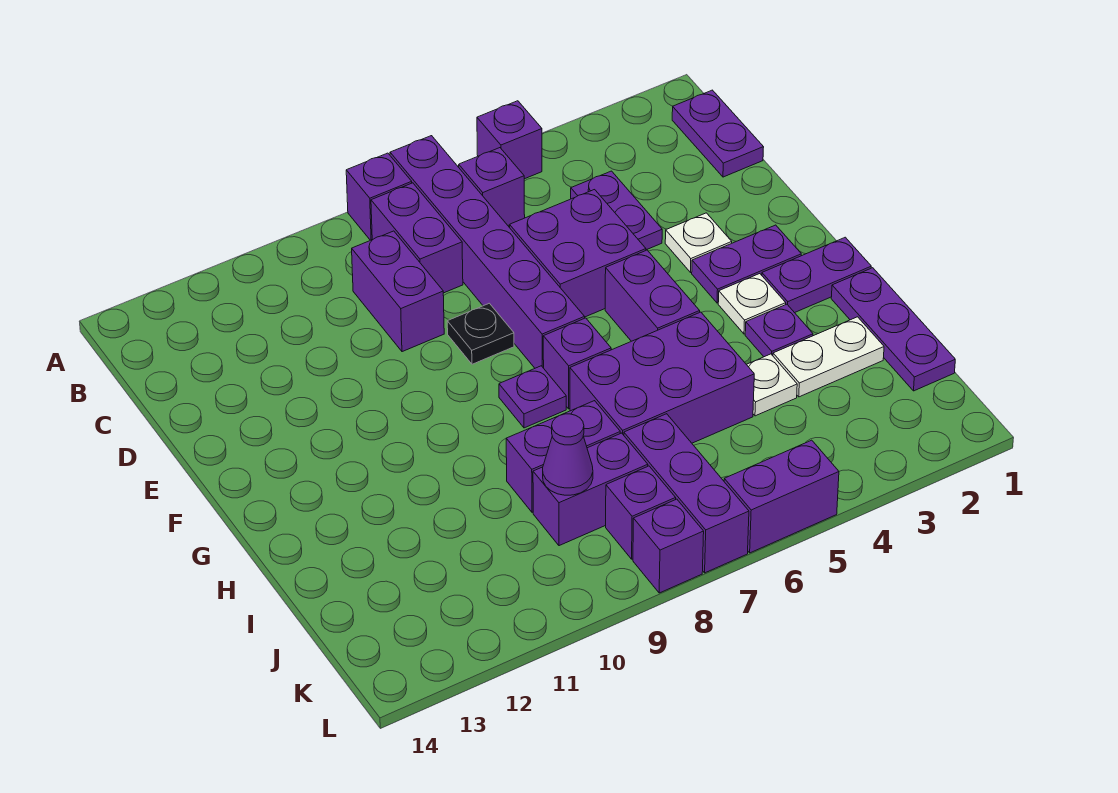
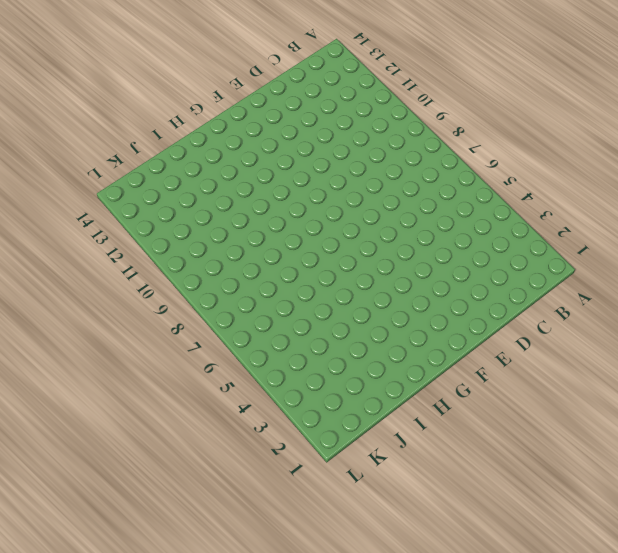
none -> purple 1x1 brick [477,101,542,179]
none -> purple 1x6 brick [390,136,585,368]
none -> purple 1x1 brick [346,153,412,240]

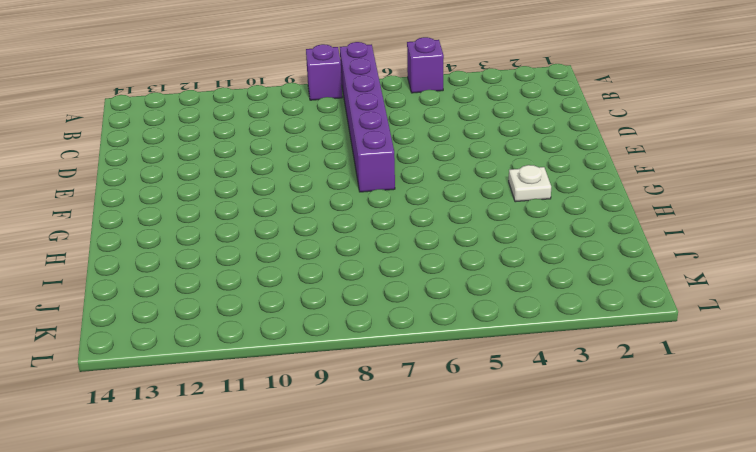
none -> purple 1x2 plate [672,90,764,177]
none -> purple 1x1 brick [459,148,525,225]
none -> purple 1x2 brick [371,183,463,293]

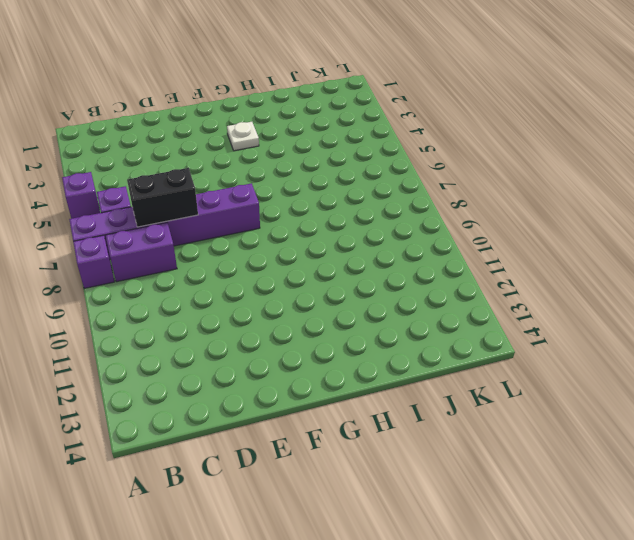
black 1x2 brick [127,168,198,227] -> none
none -> purple 1x2 plate [672,90,764,177]
none -> purple 1x2 plate [571,171,662,250]
none -> purple 1x2 brick [352,231,444,352]

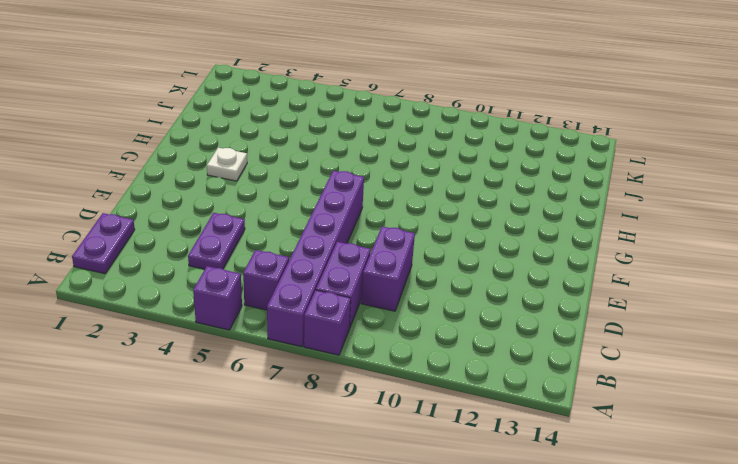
none -> purple 2x2 brick [510,190,646,317]
none -> white 1x1 plate [665,213,732,272]
none -> black 1x1 plate [447,303,514,364]

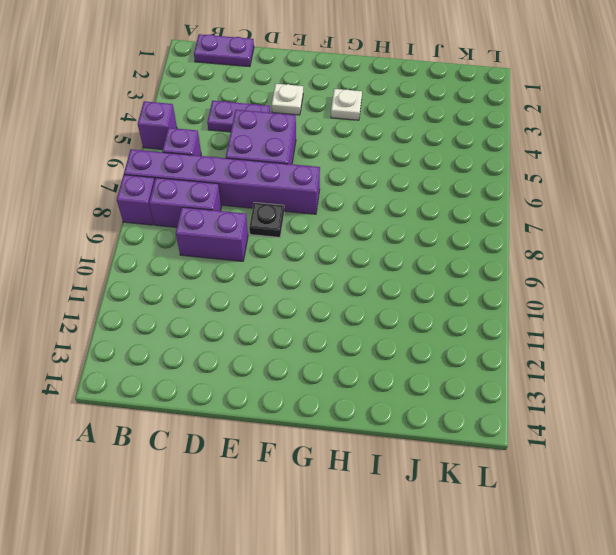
none -> purple 1x2 plate [692,225,801,303]
none -> purple 1x2 brick [605,250,700,341]
none -> purple 1x2 plate [762,237,871,313]

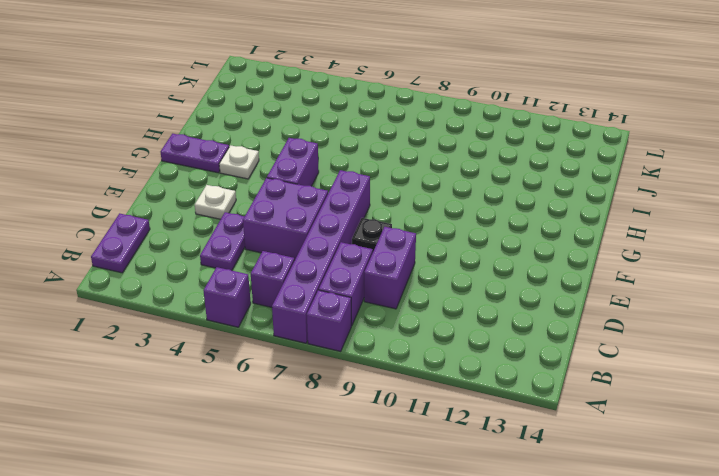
none -> purple 1x2 plate [692,225,801,303]
none -> purple 1x1 brick [543,318,611,409]
none -> purple 1x1 plate [499,366,566,428]

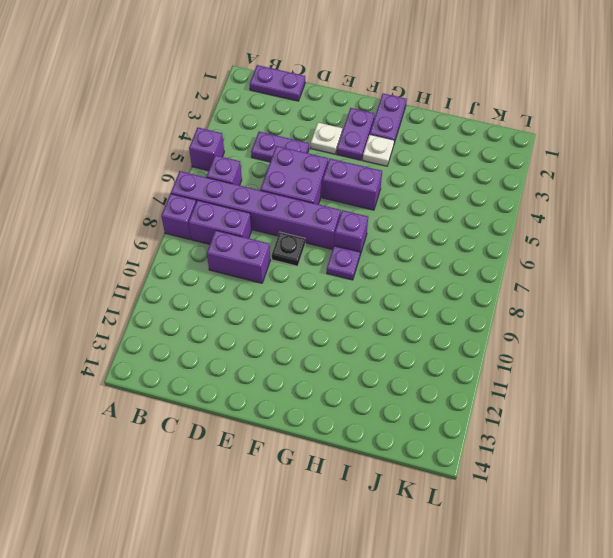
none -> purple 1x3 plate [831,268,955,391]
none -> purple 1x1 plate [745,304,813,357]
none -> purple 2x3 brick [570,312,754,443]

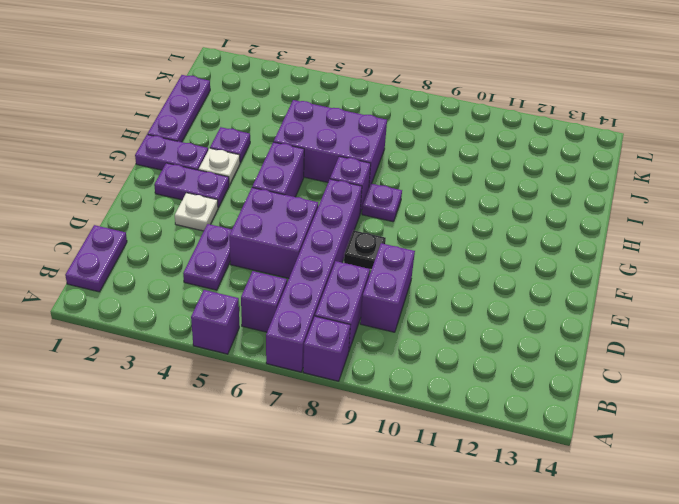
none -> white 1x2 plate [773,317,884,397]
none -> white 1x1 plate [746,354,797,416]
none -> purple 1x2 brick [506,401,620,512]

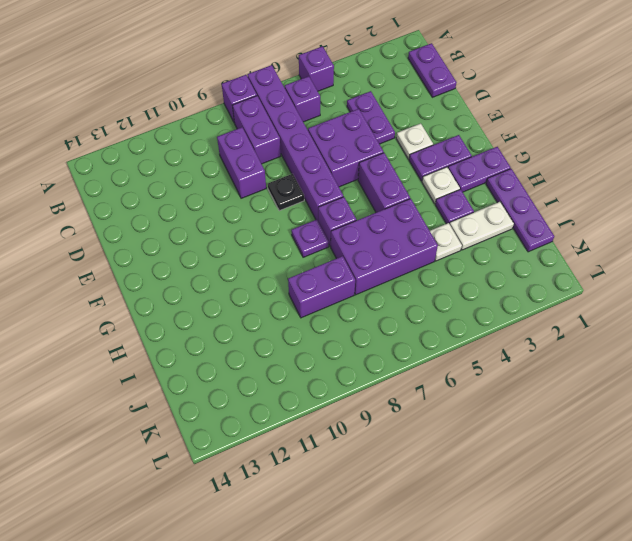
none -> purple 1x3 brick [624,414,749,573]
none -> purple 1x2 brick [533,433,648,546]
none -> purple 1x1 brick [606,466,676,559]

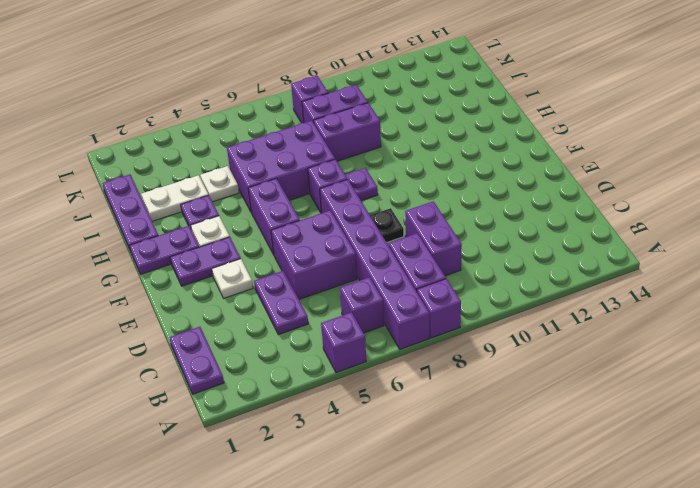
none -> purple 1x3 brick [624,414,749,573]
none -> purple 1x2 brick [724,440,839,553]
none -> purple 1x1 brick [633,499,704,593]

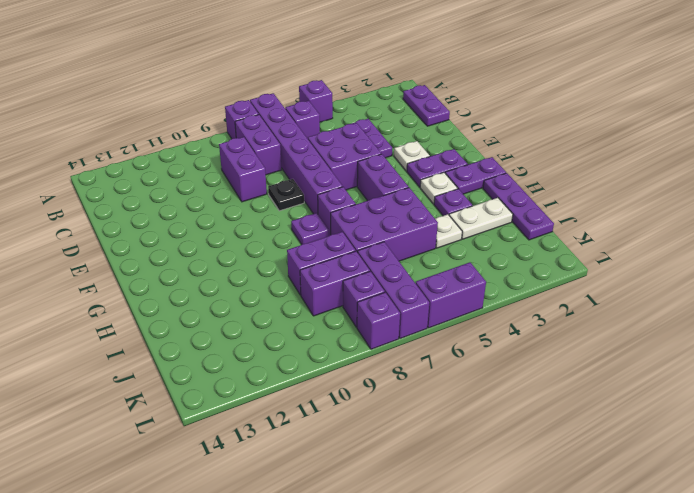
none -> purple 1x1 cone [543,414,593,495]

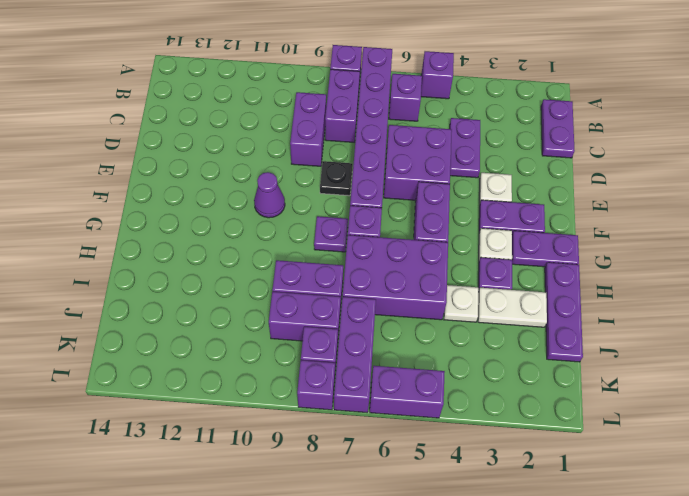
purple 1x1 cone [254,172,285,218] -> purple 1x1 cone moved to [543,414,593,495]

